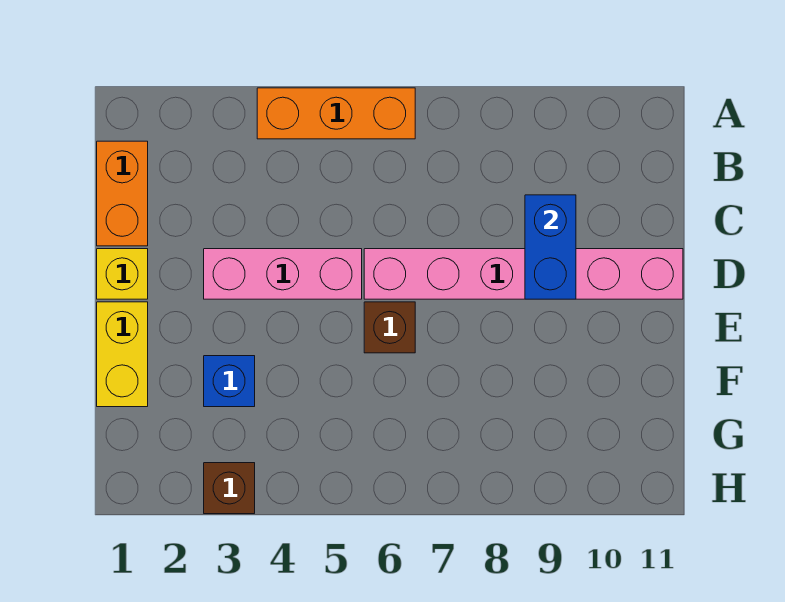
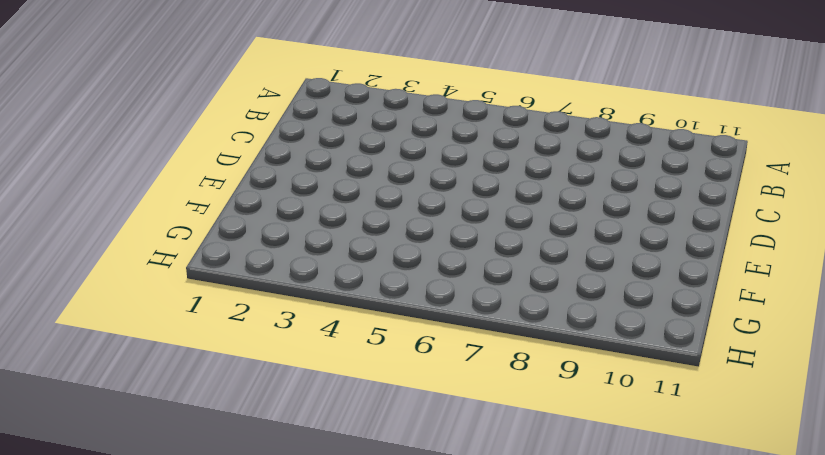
none -> orange 1x3 brick [257,88,415,139]
none -> orange 1x2 brick [97,141,148,246]

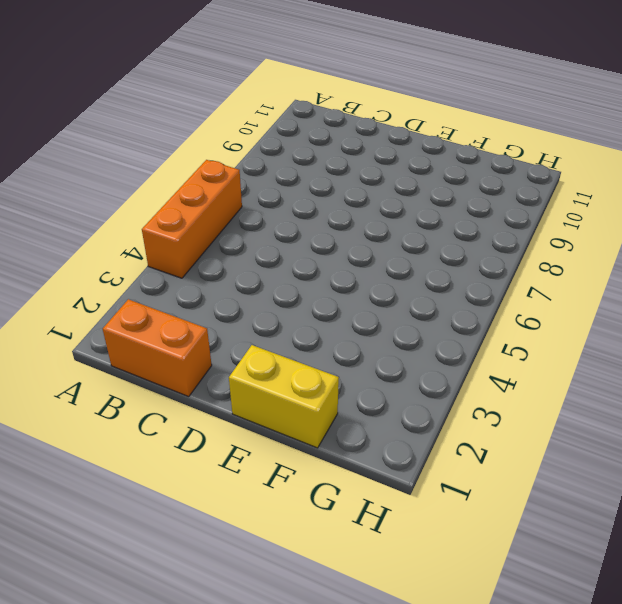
none -> yellow 1x1 brick [97,249,148,299]
none -> pink 1x3 brick [204,249,362,299]

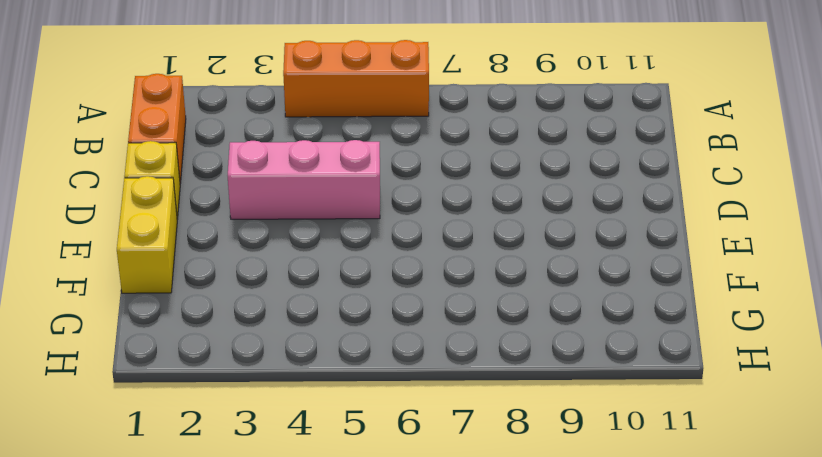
none -> pink 1x6 brick [364,249,683,299]
none -> brown 1x1 brick [364,302,415,353]

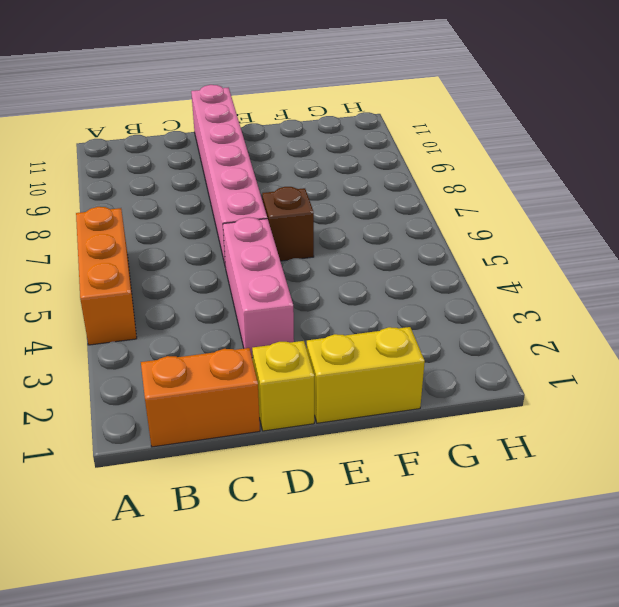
none -> blue 1x1 brick [204,356,255,407]
none -> brown 1x1 brick [204,463,255,514]

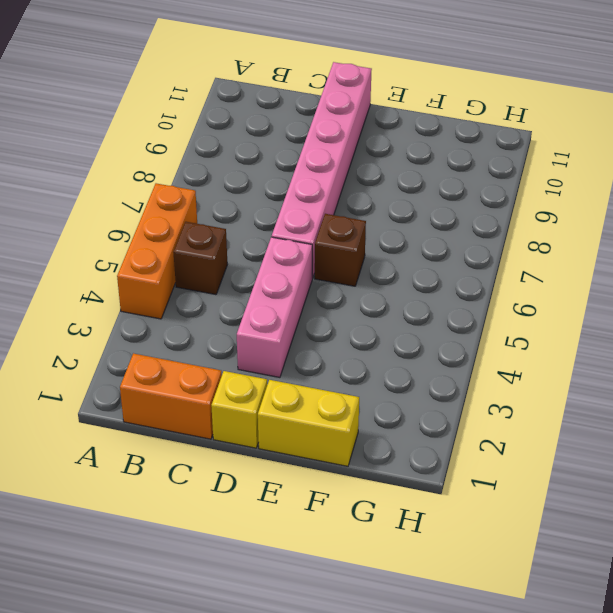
brown 1x1 brick [173,222,228,295] -> brown 1x1 brick moved to [204,463,255,514]
none -> blue 1x1 brick [204,356,255,407]
none -> blue 1x2 brick [525,195,576,299]

